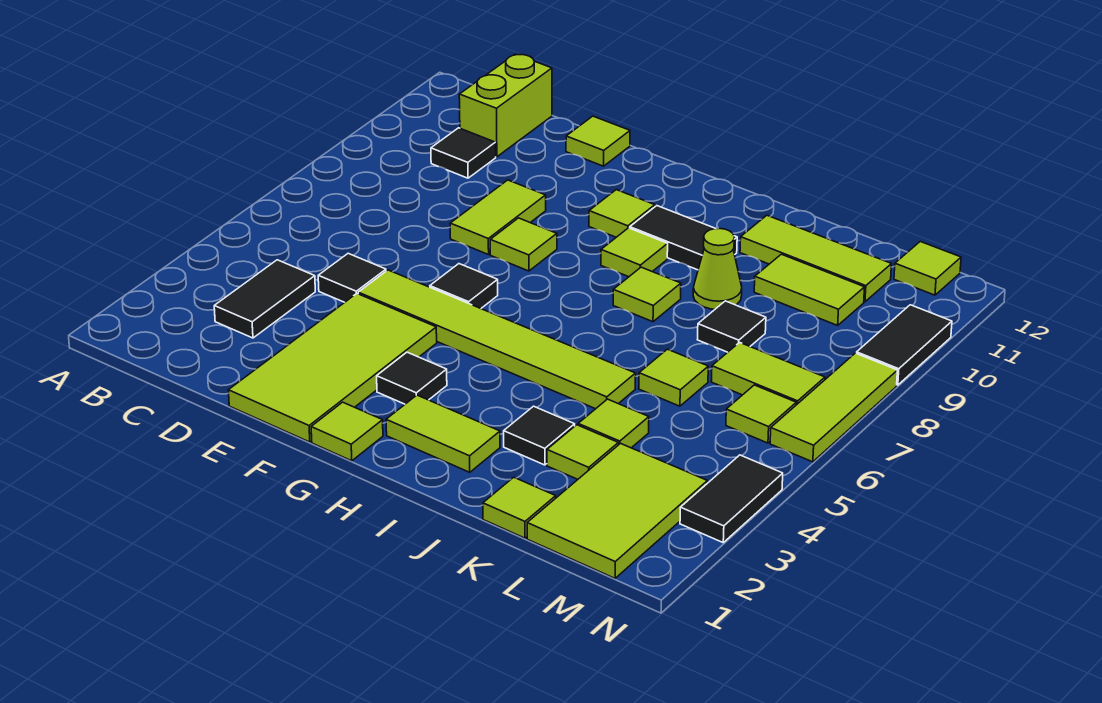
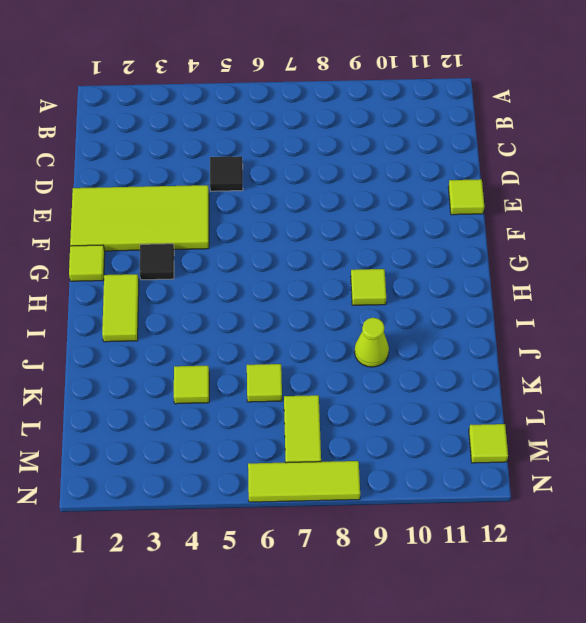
none -> black 1x2 tile [214,260,315,338]
none -> black 1x1 tile [431,128,496,178]
none -> lime 1x2 brick [459,54,552,157]
none -> lime 1x6 tile [358,270,636,409]

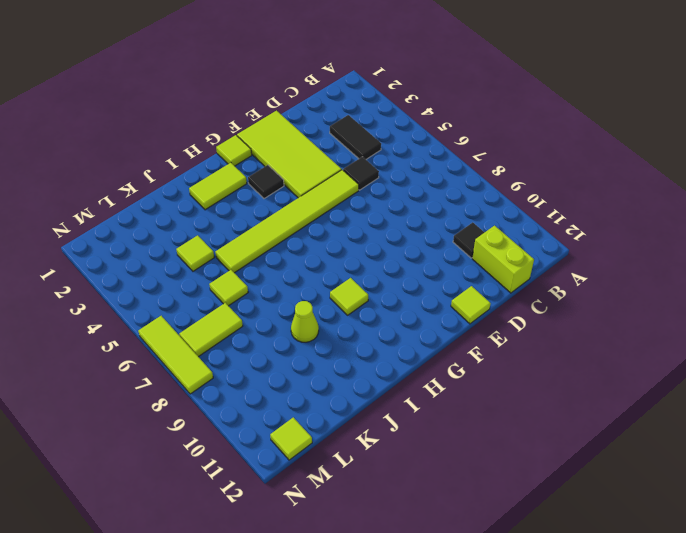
none -> lime 1x2 tile [450,180,546,255]
none -> black 1x1 tile [430,264,498,308]
none -> lime 1x1 tile [490,218,557,271]
none -> lime 1x1 tile [589,190,655,237]

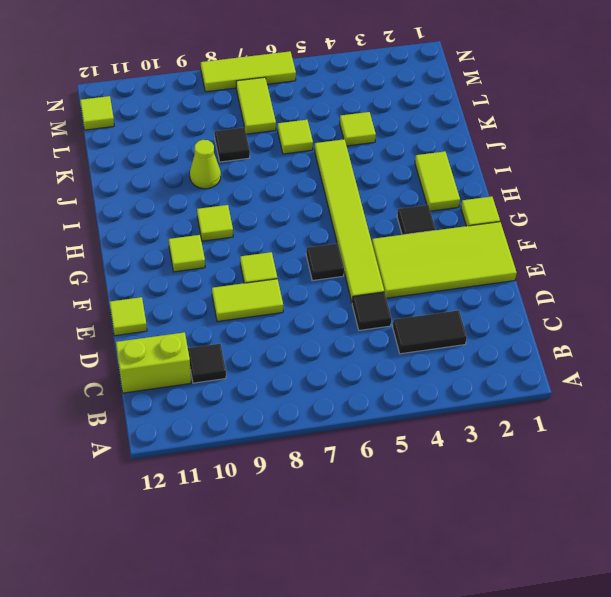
none -> black 1x2 tile [630,206,737,270]
none -> lime 1x1 tile [613,267,681,322]
none -> black 1x1 tile [504,406,575,465]
none -> lime 1x3 tile [740,215,892,302]

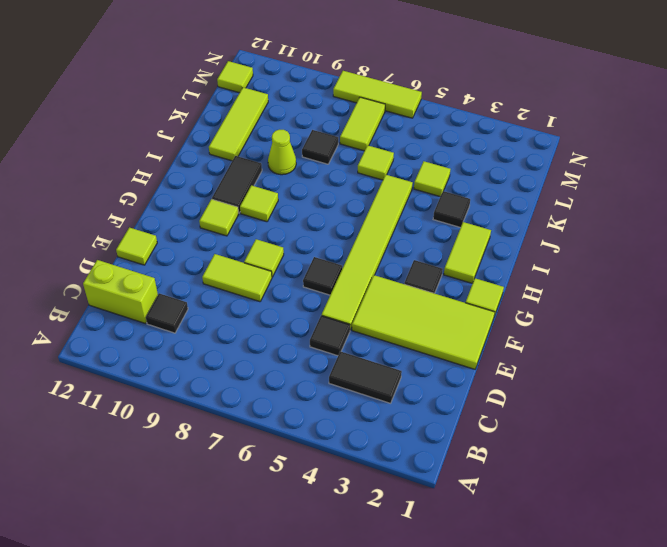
none -> lime 1x1 tile [613,267,681,322]
none -> lime 1x1 tile [483,477,556,538]
none -> lime 1x1 tile [547,425,618,479]
none -> lime 1x2 tile [754,254,865,325]

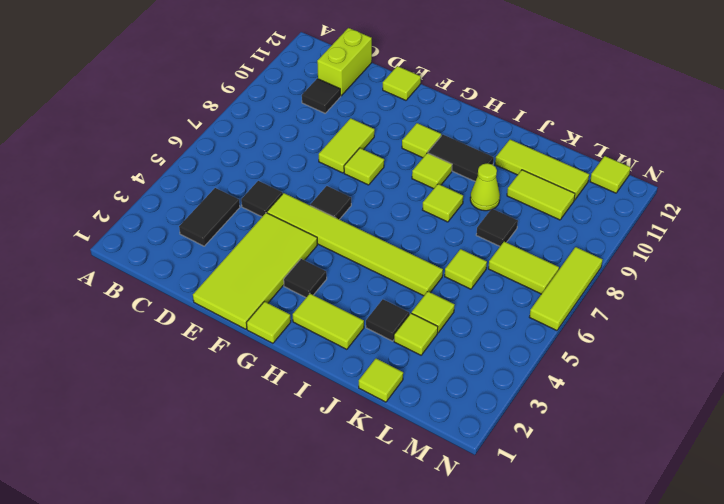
none -> lime 2x3 tile [527,444,707,578]
none -> lime 1x1 tile [726,385,796,443]
none -> black 1x2 tile [680,455,783,542]
none -> black 1x2 tile [857,305,952,385]

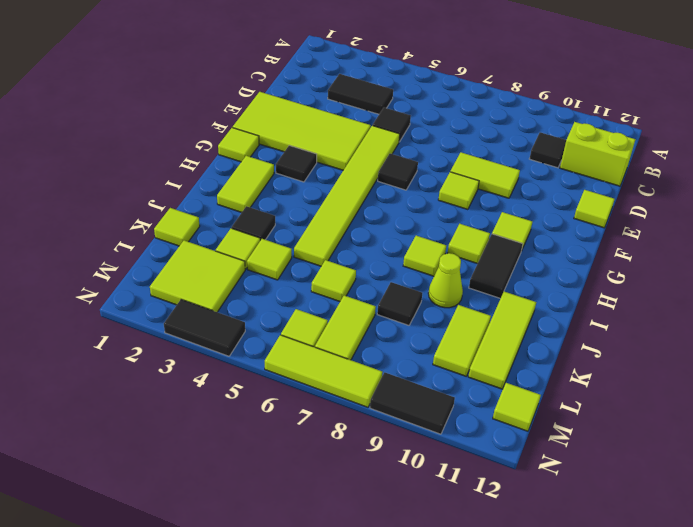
lime 2x2 tile [150,240,245,312] -> lime 2x3 tile [527,444,707,578]

